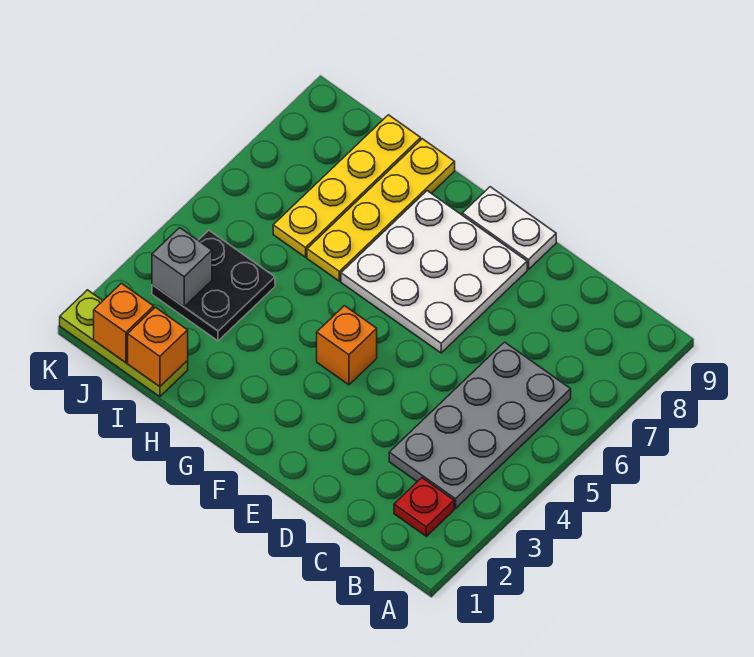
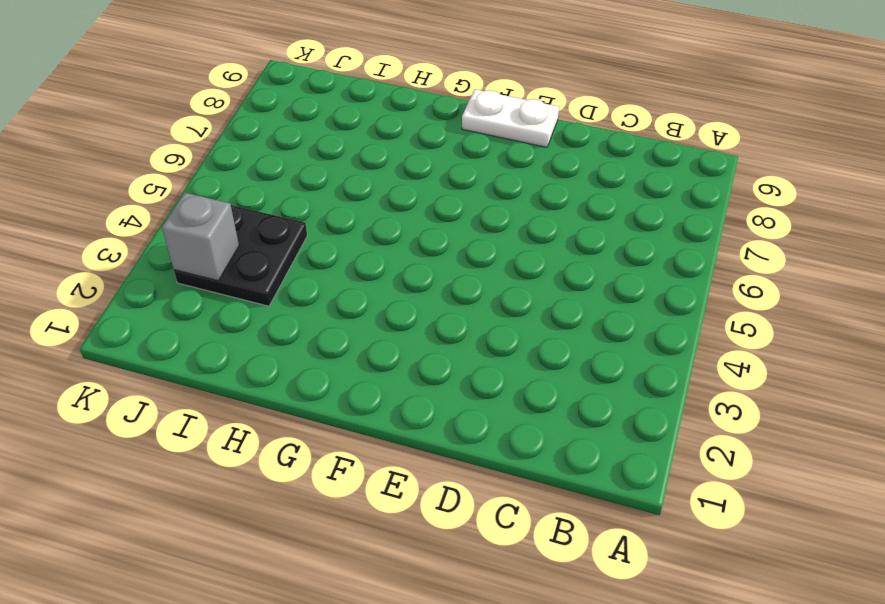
none -> red 1x1 plate [394,478,454,536]
none -> grey 2x4 plate [389,342,571,508]
none -> white 3x3 plate [341,191,527,353]

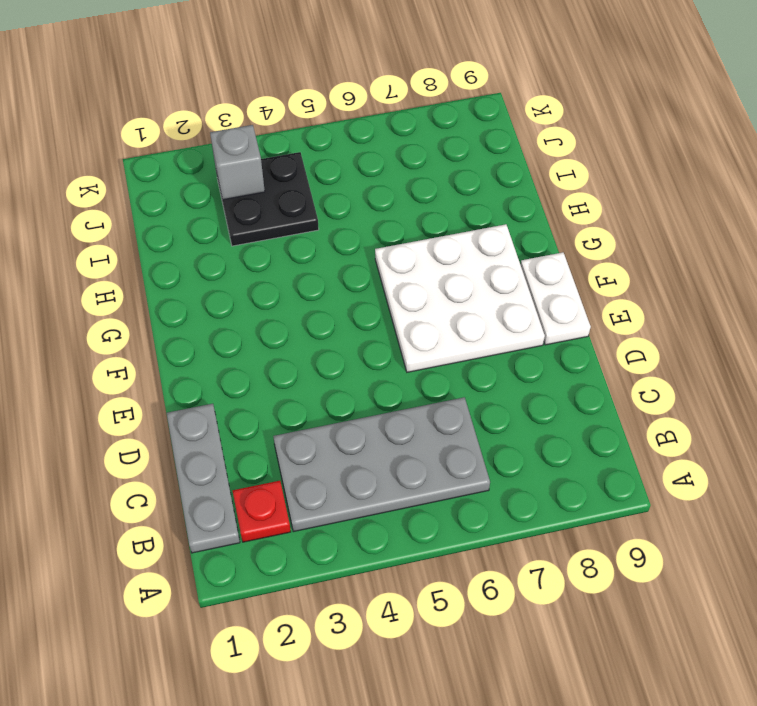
grey 1x3 plate [167,404,240,553] -> none
none -> orange 1x1 brick [317,306,377,385]
none -> yellow 1x4 plate [307,139,455,281]
none -> lime 1x3 plate [60,290,188,397]

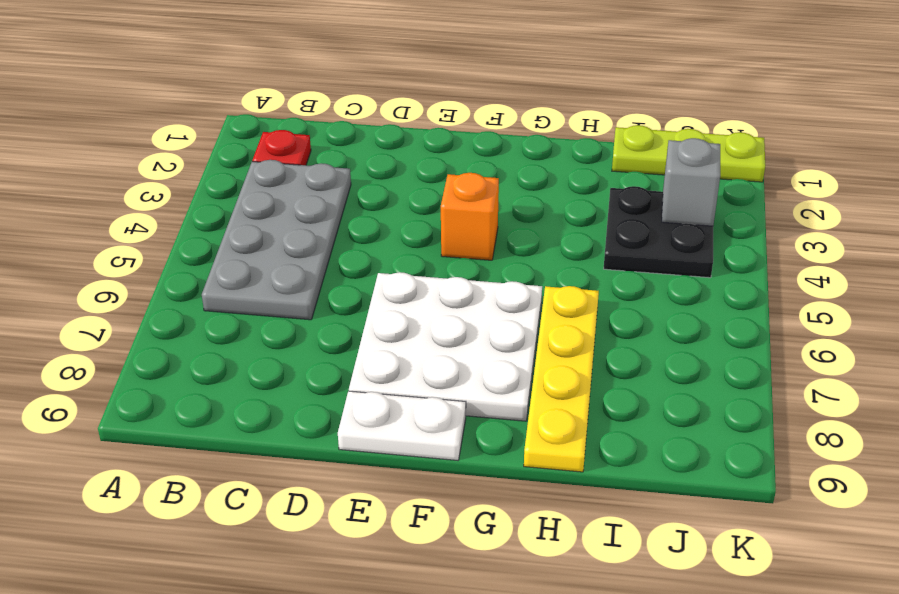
none -> yellow 1x4 plate [273,115,421,257]
none -> orange 1x1 brick [128,307,188,387]
none -> orange 1x1 brick [94,283,154,363]

